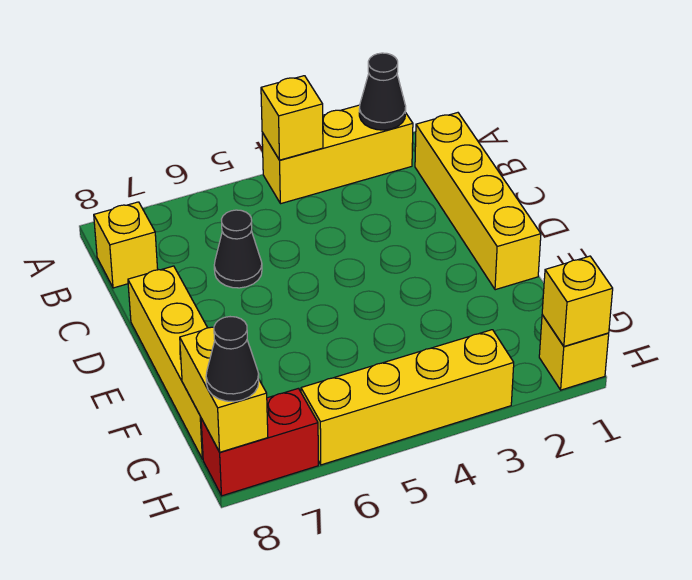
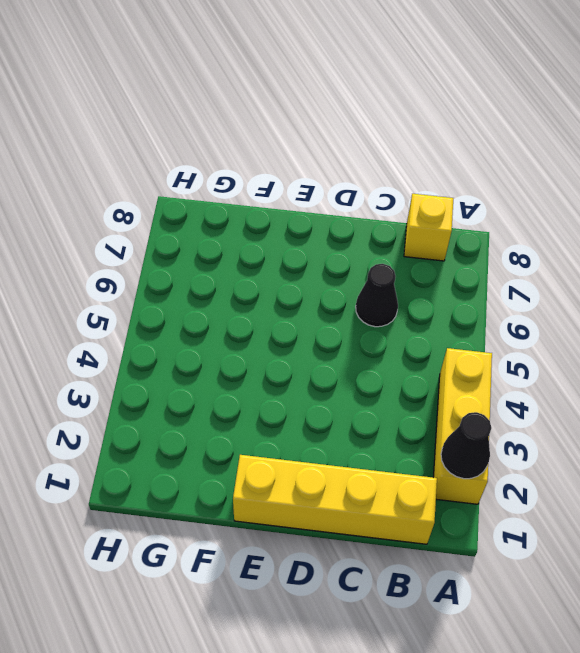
none -> yellow 1x4 brick [128,266,207,459]
none -> yellow 1x1 brick [539,315,609,390]
none -> yellow 1x4 brick [301,330,514,465]

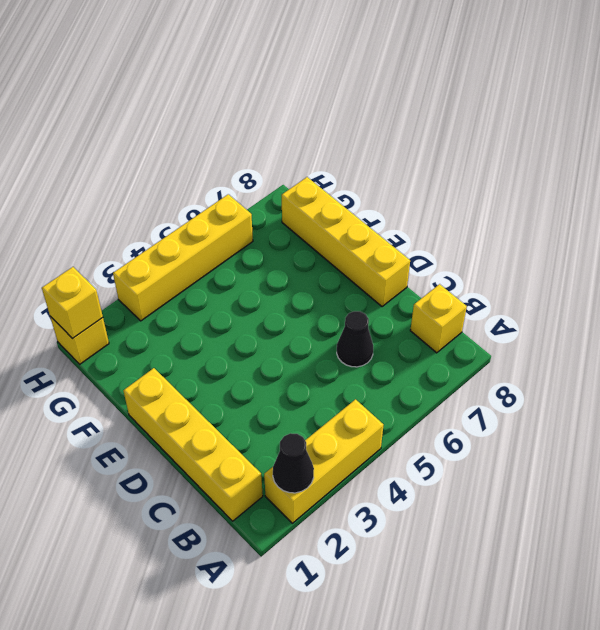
none -> red 1x2 brick [201,388,318,496]
none -> yellow 1x1 brick [261,76,323,160]
none -> yellow 1x2 brick [180,327,268,452]

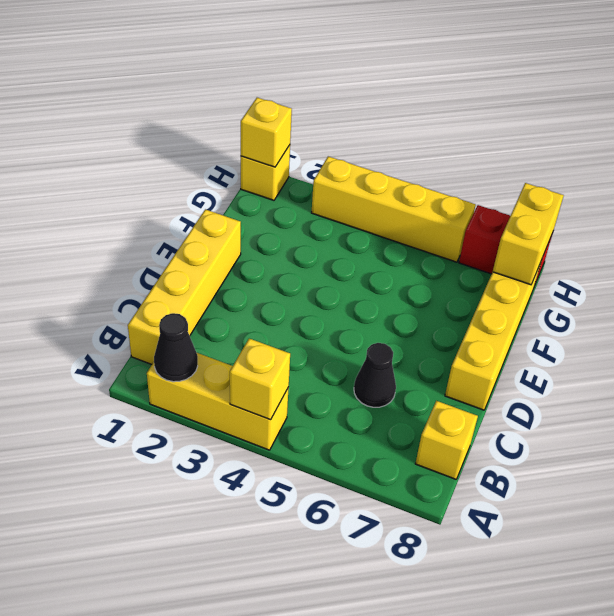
none -> black 1x1 cone [206,317,259,401]

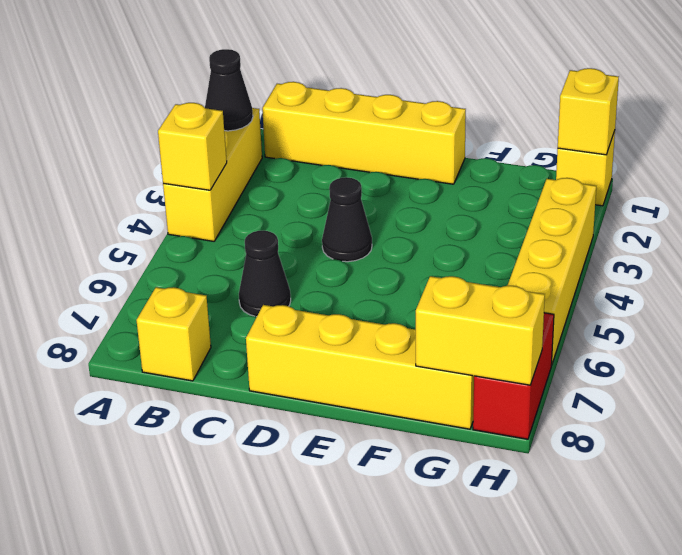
black 1x1 cone [322,177,372,262] -> black 1x1 cone moved to [206,317,259,401]

